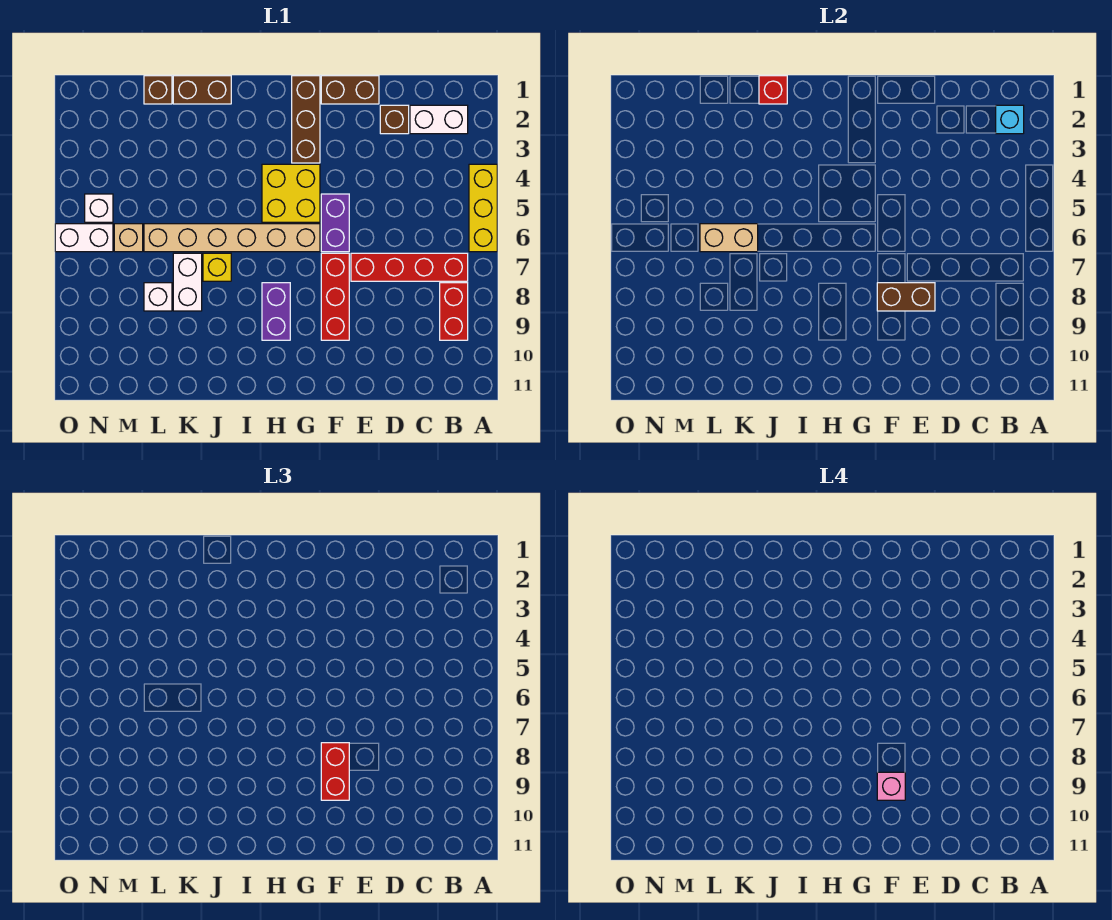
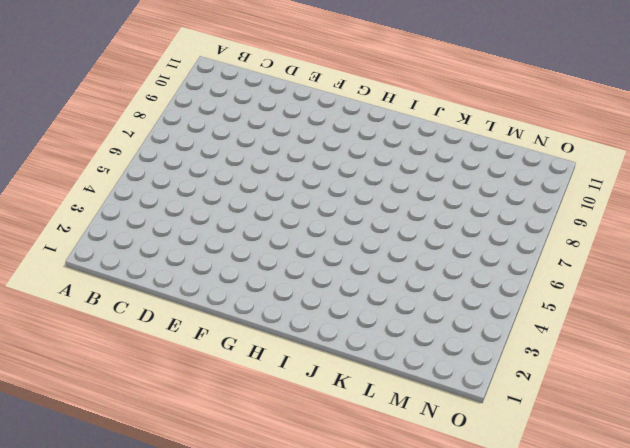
none -> yellow 1x3 brick [469,164,497,252]
none -> white 1x2 brick [410,105,468,134]
none -> red 1x4 brick [351,253,468,281]

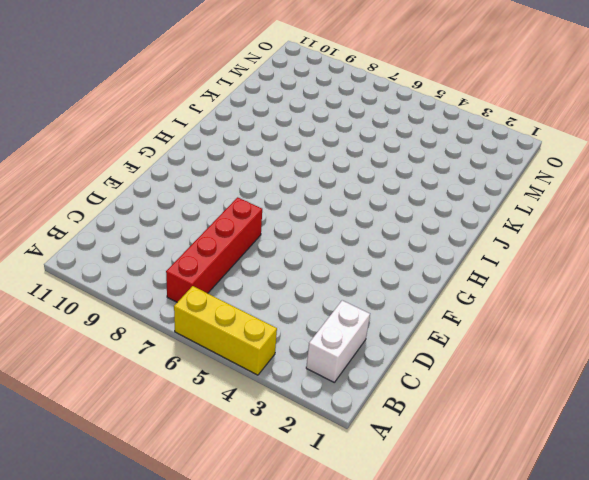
none -> red 1x2 brick [440,283,468,340]
none -> brown 1x1 brick [380,105,409,134]
none -> brown 1x2 brick [321,76,379,104]

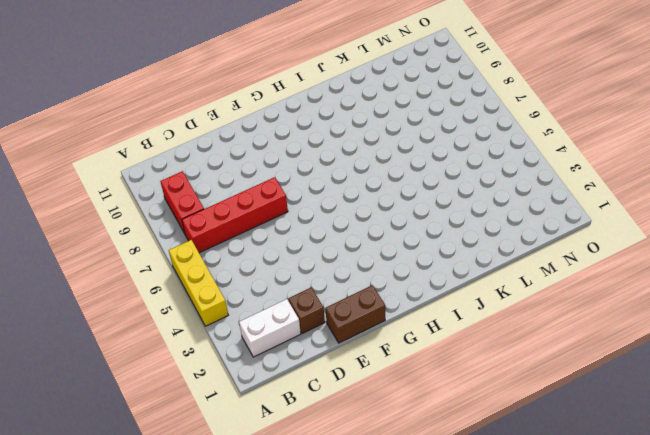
none -> purple 1x2 brick [321,194,349,252]
none -> red 1x3 brick [321,253,349,340]
none -> brown 1x3 brick [292,76,320,163]

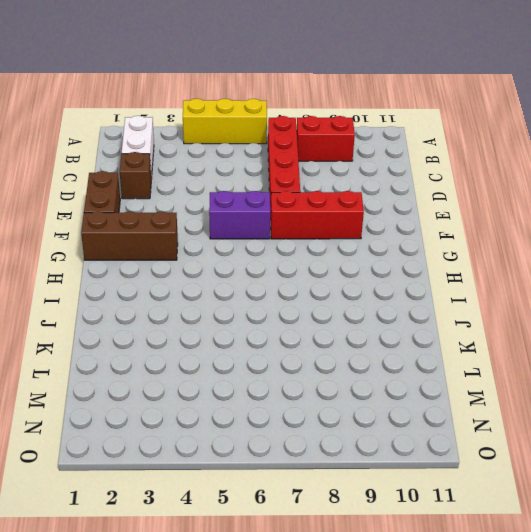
none -> yellow 2x2 brick [262,164,320,222]
none -> tan 1x6 brick [144,224,320,252]
none -> purple 1x2 brick [262,283,290,340]

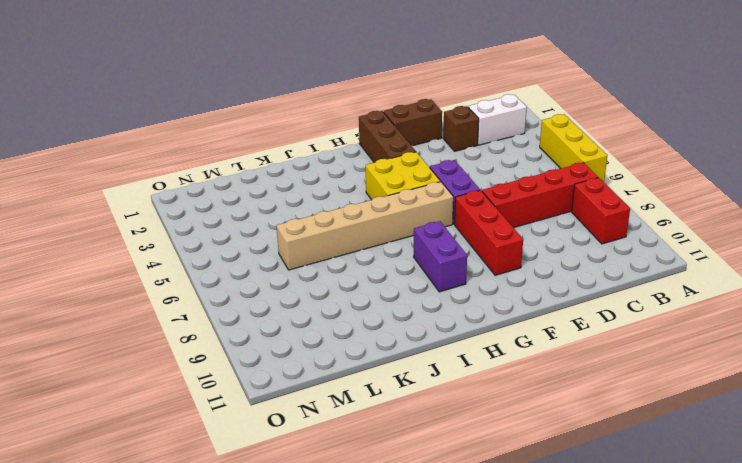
none -> brown 1x2 brick [173,76,231,104]
none -> yellow 1x1 brick [203,253,231,281]
none -> white 1x2 brick [173,253,202,311]

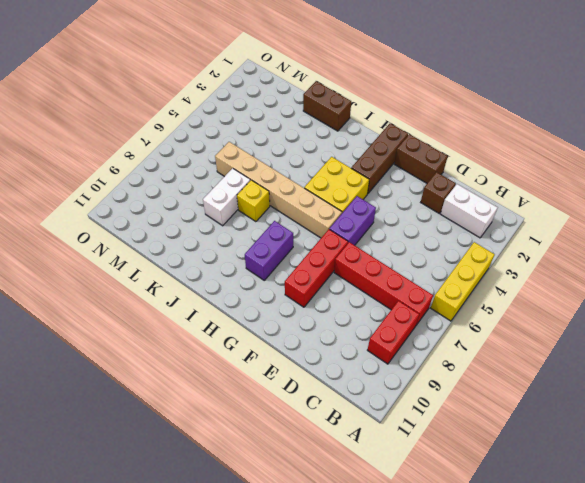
none -> brown 1x1 brick [144,76,172,104]
none -> white 1x1 brick [144,283,172,311]
none -> tan 1x1 brick [114,224,143,252]

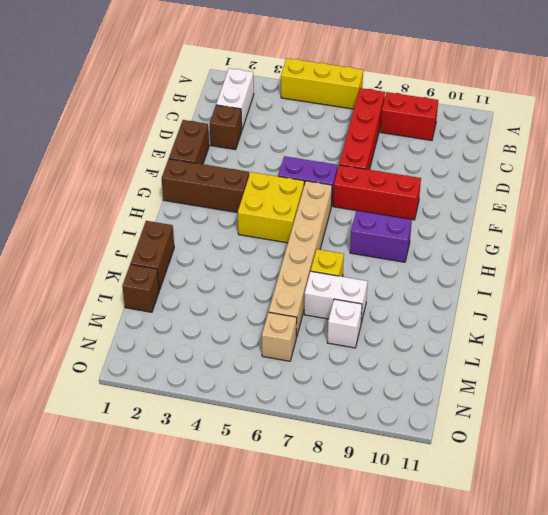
none -> white 1x1 brick [85,194,113,222]
none -> white 1x2 brick [55,224,113,252]
none -> cyan 1x1 brick [996,105,1024,134]

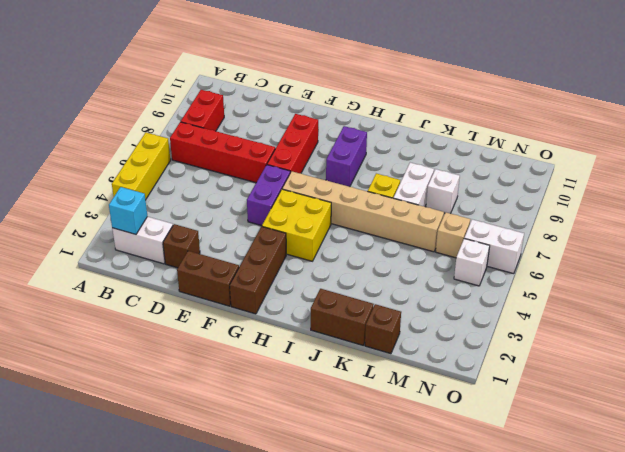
none -> brown 1x2 brick [877,283,935,311]
none -> red 1x1 brick [759,76,787,104]
none -> tan 1x2 brick [700,224,758,252]

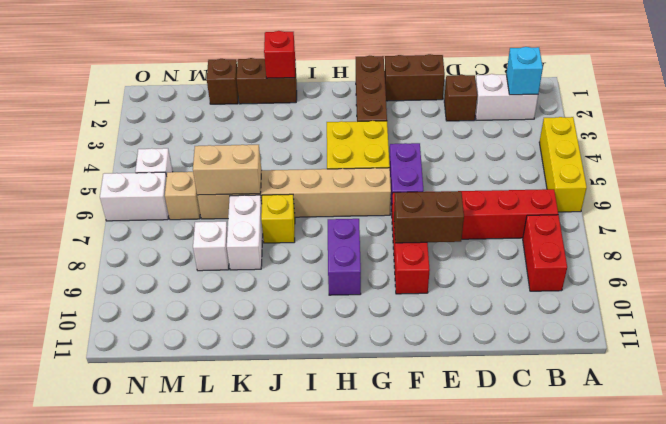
none -> red 1x2 brick [321,743,349,800]
none -> pink 1x1 brick [877,772,905,800]

